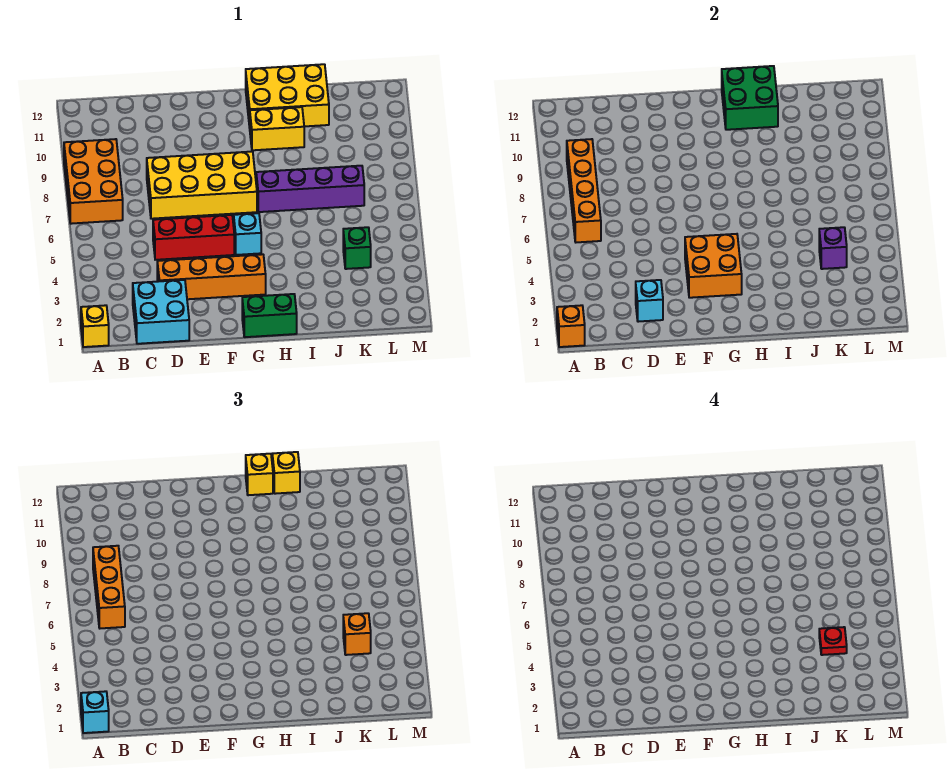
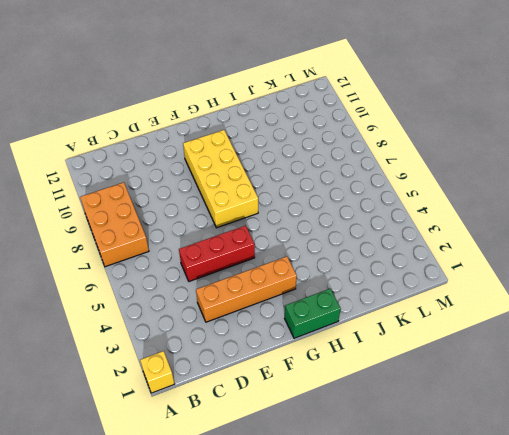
yellow 2x4 brick [183,130,258,228] -> yellow 2x4 brick turned to [147,152,257,219]
none -> cyan 2x2 brick [133,280,189,344]
none -> cyan 1x1 brick [234,213,261,255]
none -> purple 1x4 brick [256,166,364,212]

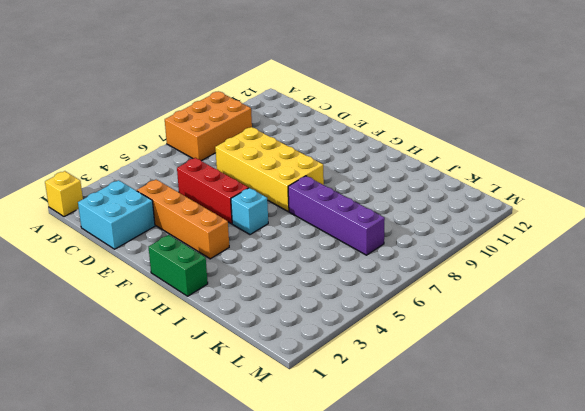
none -> yellow 1x2 brick [250,107,304,150]
none -> yellow 2x3 brick [246,64,329,128]
none -> green 1x1 brick [343,227,371,269]

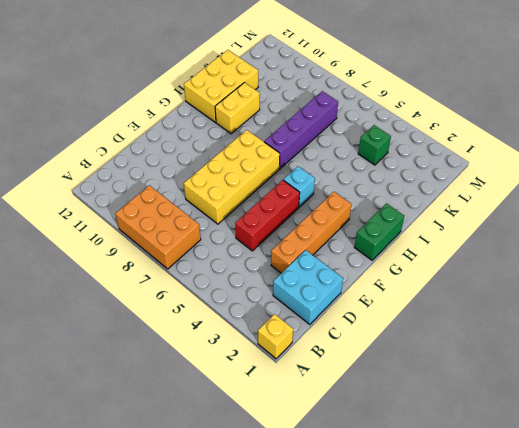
none -> orange 1x1 brick [557,305,585,347]
none -> orange 1x4 brick [567,139,601,242]
none -> cyan 1x1 brick [636,280,663,322]

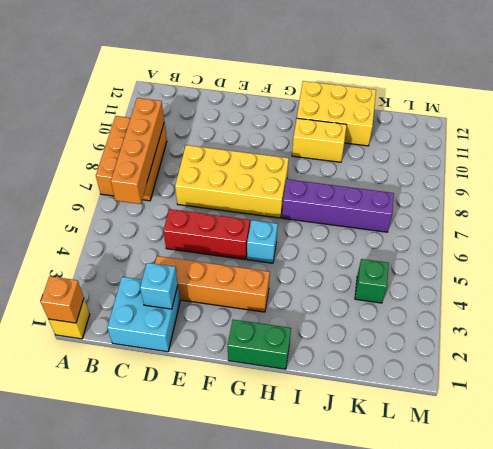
none -> orange 2x2 brick [685,234,742,298]
none -> green 2x2 brick [722,66,778,130]
none -> purple 1x1 brick [819,227,847,269]

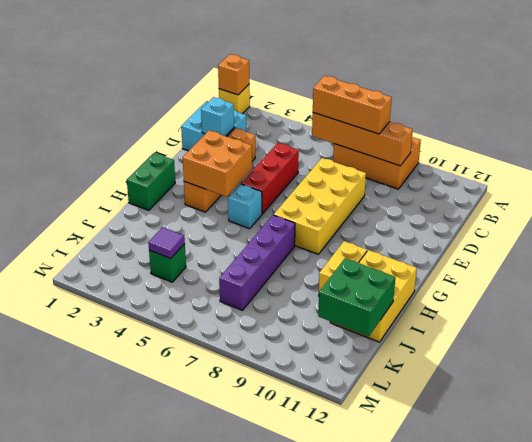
green 2x2 brick [318,258,395,336] -> green 2x2 brick moved to [722,66,778,130]
purple 1x1 tile [148,227,185,259] -> purple 1x1 brick [819,227,847,269]
none -> cyan 1x1 brick [81,691,109,733]
none -> yellow 1x1 brick [246,454,273,495]
none -> yellow 1x1 brick [272,452,300,494]

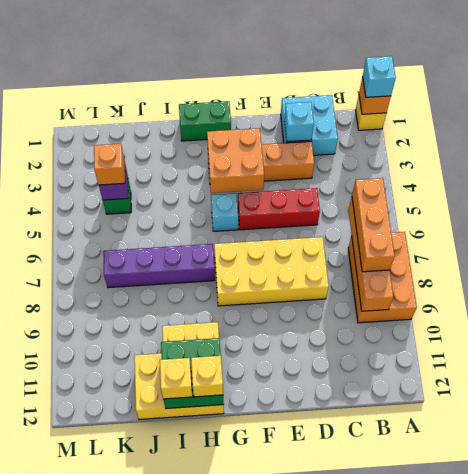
none -> red 1x1 plate [819,627,847,655]

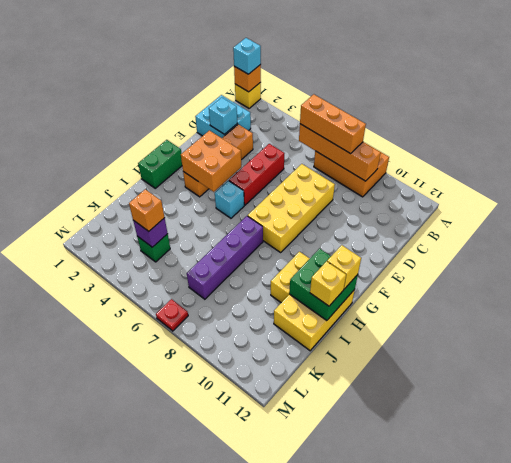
red 1x1 plate [156,299,188,331] -> red 1x1 plate moved to [819,627,847,655]

